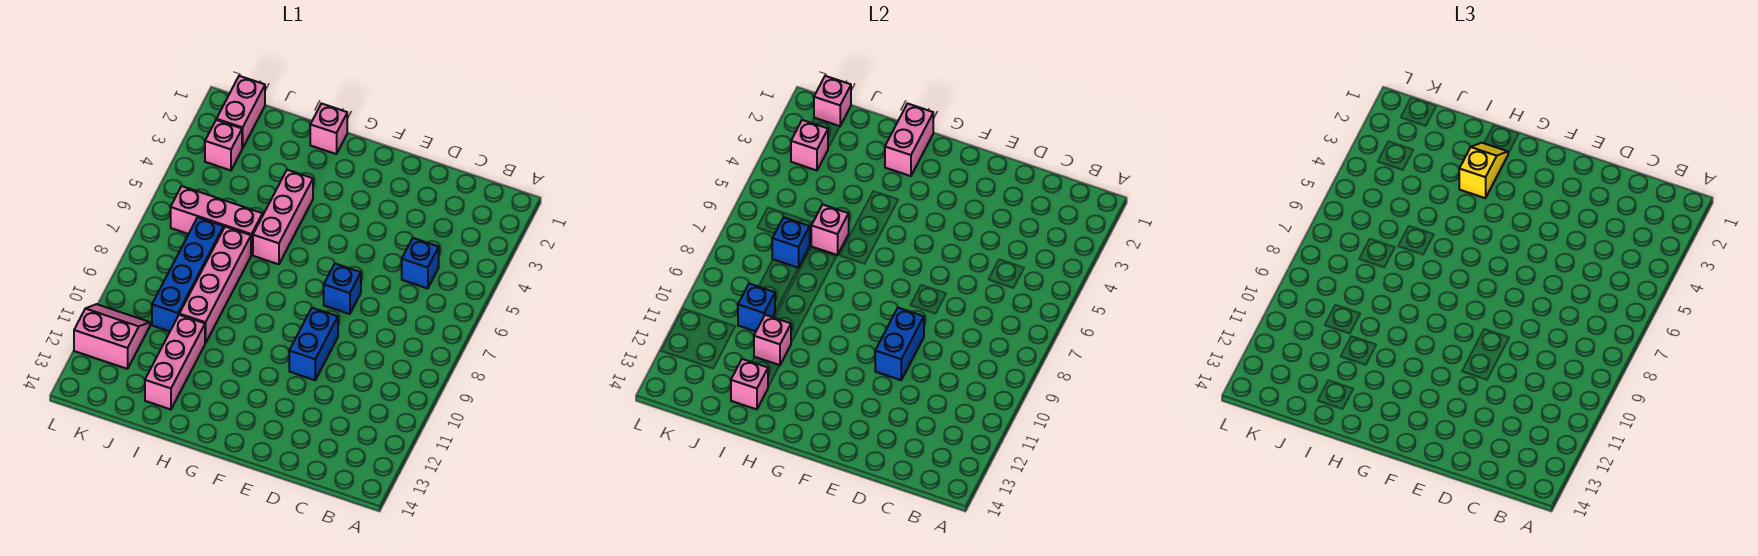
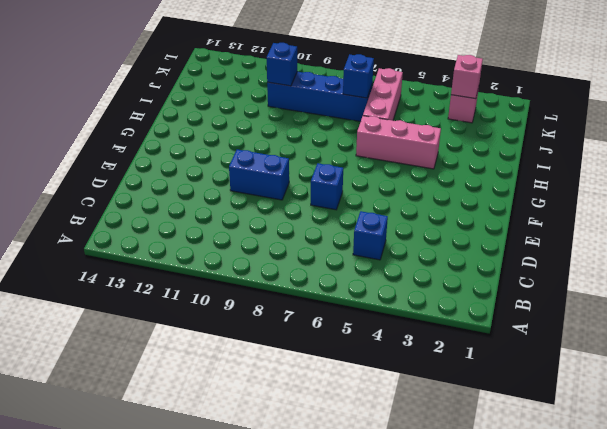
none -> pink 1x1 brick [310,104,347,154]
none -> pink 1x4 brick [179,227,251,343]
none -> pink 1x3 brick [145,315,205,409]

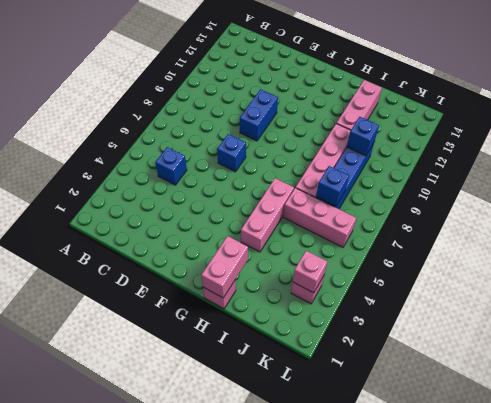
none -> pink 1x2 brick [217,76,265,148]
none -> pink 2x2 slope [74,304,150,369]
none -> blue 1x2 brick [875,308,924,380]

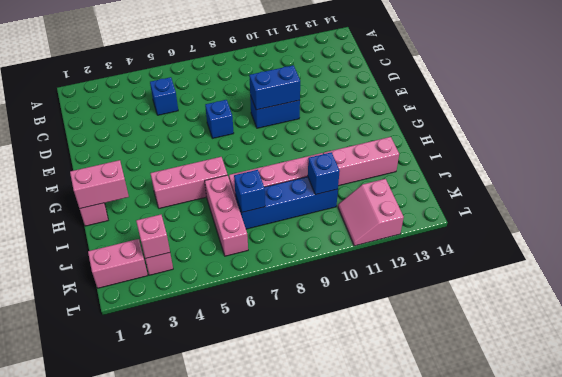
none -> pink 1x1 brick [811,205,849,255]
none -> pink 1x1 brick [754,315,791,365]
none -> pink 1x1 brick [731,359,768,409]

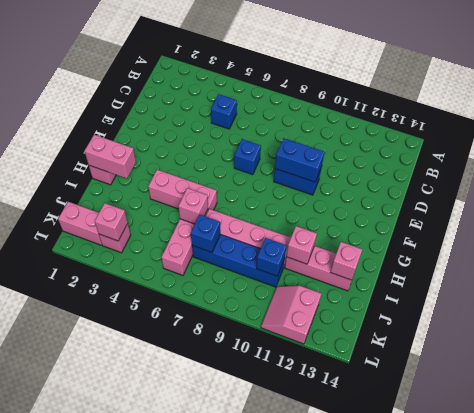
none -> pink 1x1 brick [814,76,851,126]
none -> yellow 1x2 slope [1459,143,1508,198]

